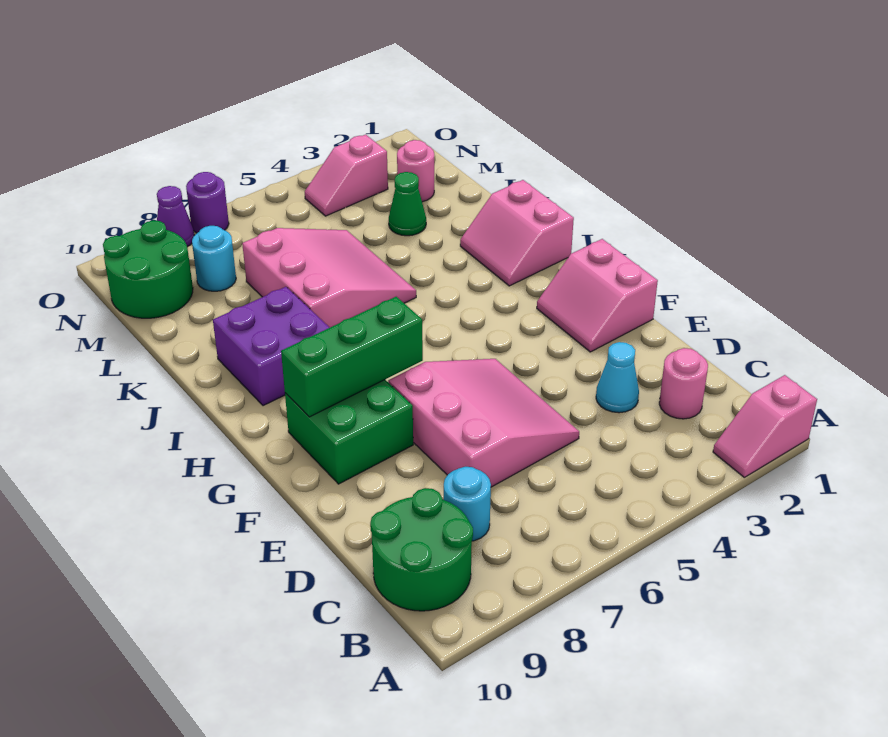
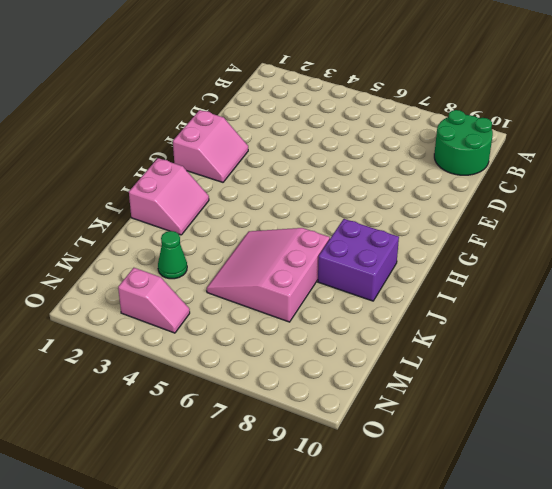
none -> pink 1x2 slope [713,375,817,477]
none -> pink 1x1 round brick [659,348,708,419]
none -> cyan 1x1 round brick [444,467,491,541]

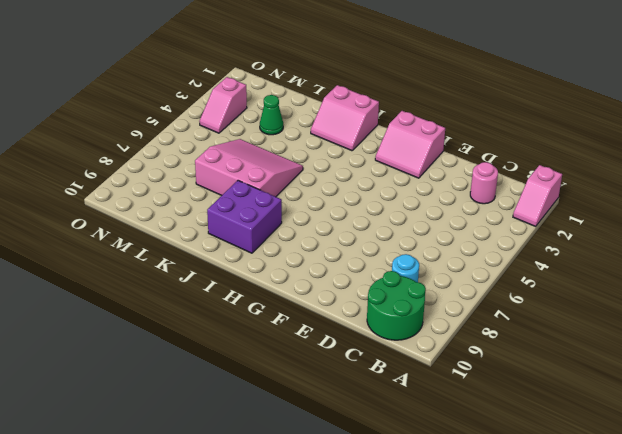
none -> cyan 1x1 cone [596,342,639,413]
none -> pink 3x3 slope [388,359,579,487]
none -> green 2x2 brick [285,380,413,484]

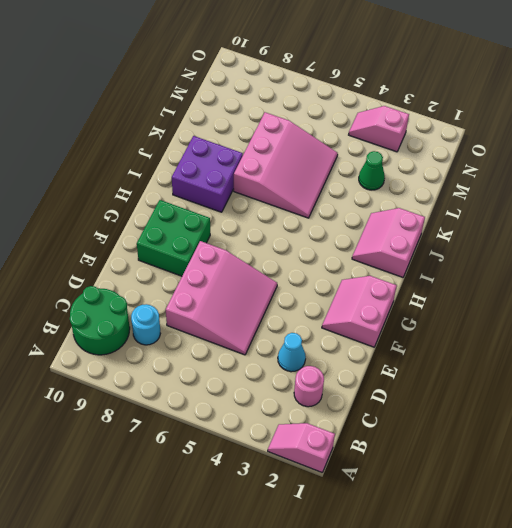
none -> pink 1x1 round brick [397,140,434,202]
none -> cyan 1x1 round brick [192,226,236,291]
none -> green 2x2 round brick [103,220,193,318]

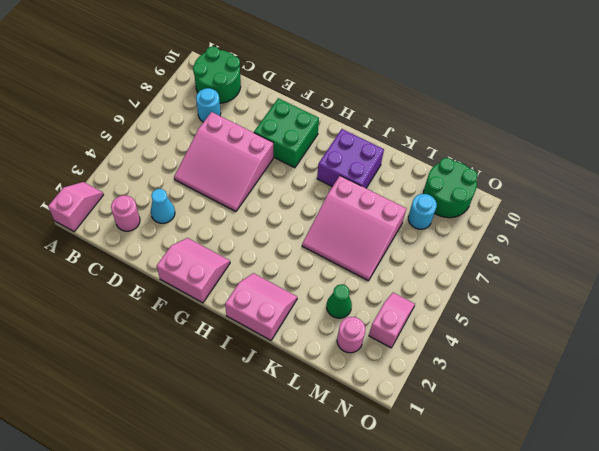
none -> purple 1x1 round brick [186,172,229,233]
none -> purple 1x1 cone [157,186,194,247]
none -> green 1x3 brick [281,297,423,417]

